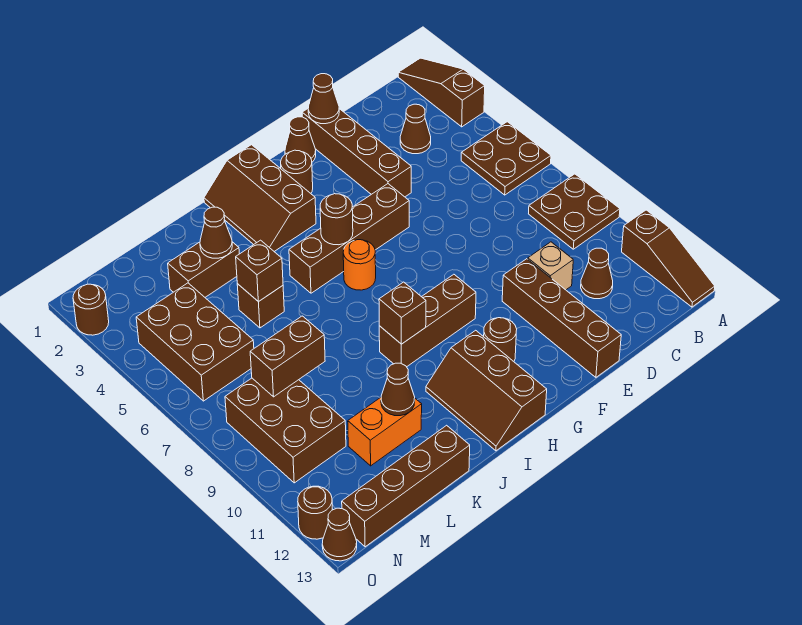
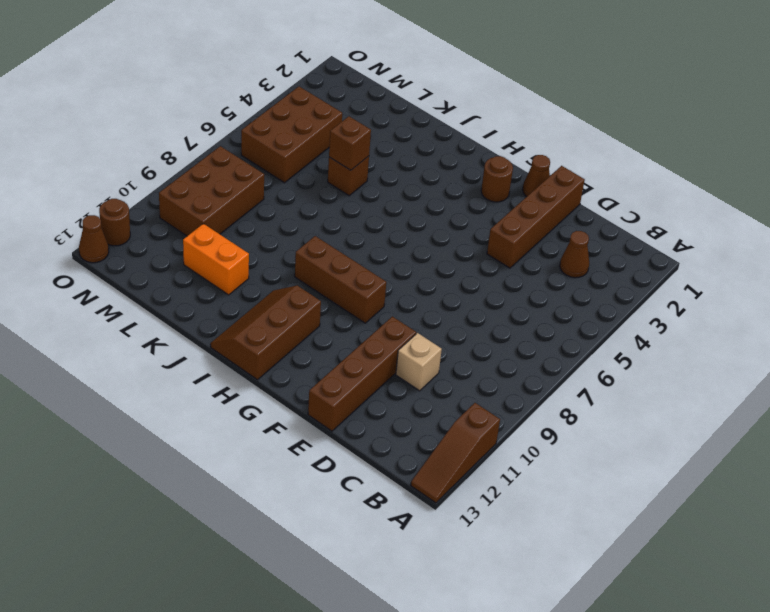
none -> brown 1x3 slope [398,58,485,127]
none -> brown 2x2 plate [461,122,551,195]
none -> brown 2x2 plate [529,174,620,249]
none -> brown 1x1 cone [581,248,613,299]

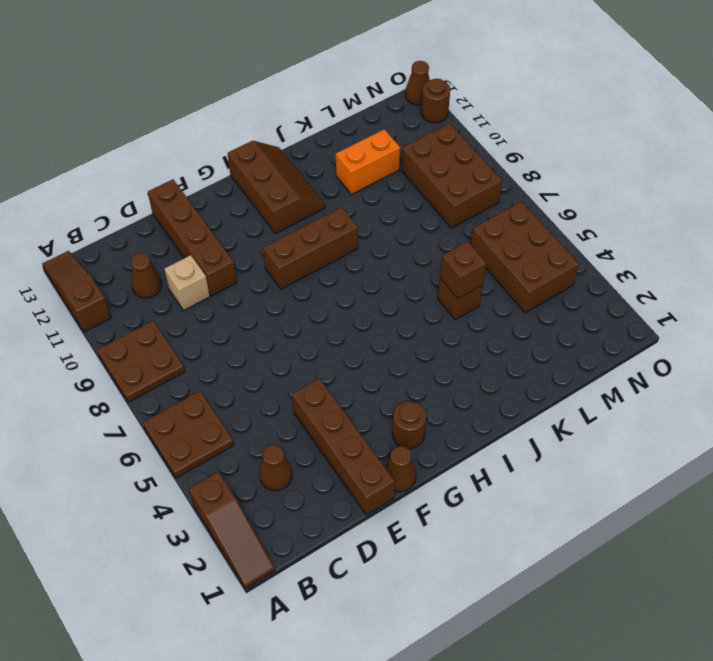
none -> brown 1x4 brick [289,184,409,293]
none -> brown 1x1 round brick [484,318,517,361]
none -> brown 2x3 slope [204,145,316,251]
none -> orange 1x1 round brick [343,240,376,290]

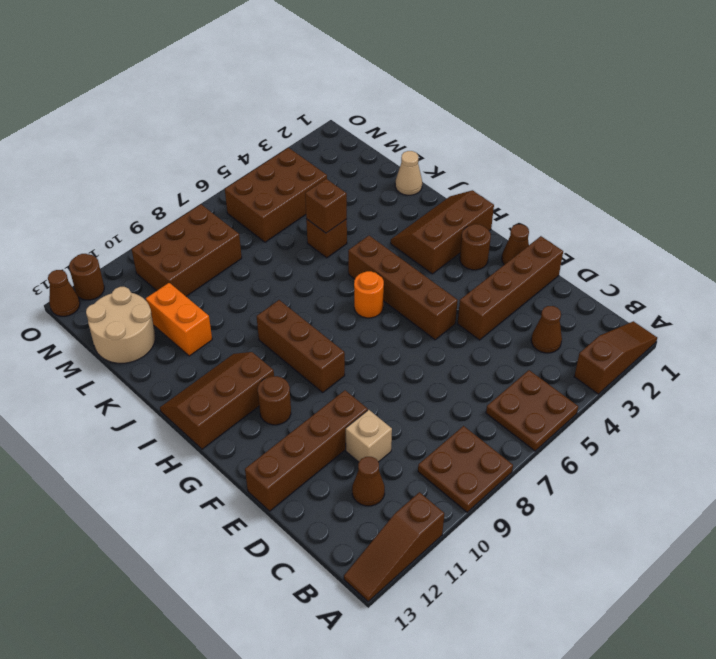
tan 1x1 cone [395,151,422,195] -> none
tan 2x2 round brick [86,287,155,363] -> brown 1x4 brick [342,425,470,547]
none -> brown 1x2 brick [168,242,239,297]
none -> brown 1x1 round brick [73,284,109,335]
none -> brown 1x1 cone [308,74,339,124]
none -> brown 1x1 round brick [320,194,353,245]

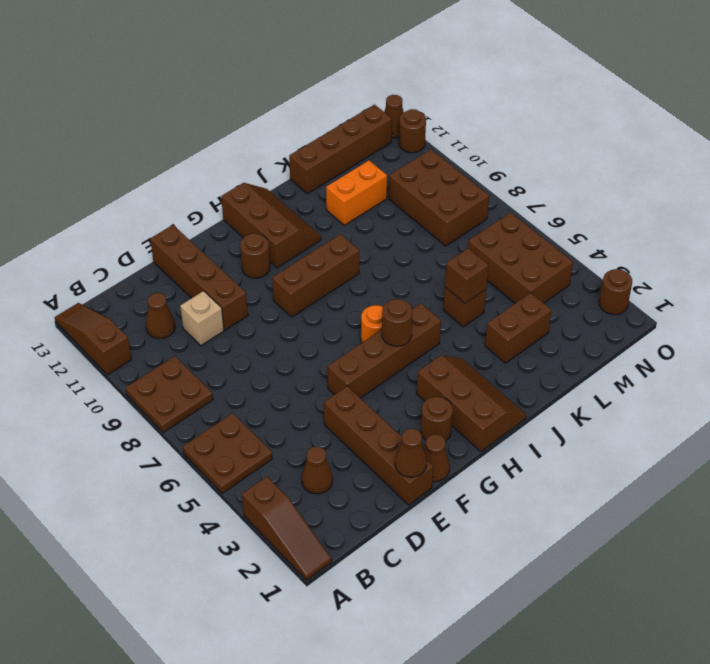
none -> brown 1x1 brick [379,282,426,344]
none -> brown 1x1 cone [200,207,232,258]
none -> brown 1x1 cone [381,363,415,416]
none -> brown 1x2 brick [250,316,325,397]

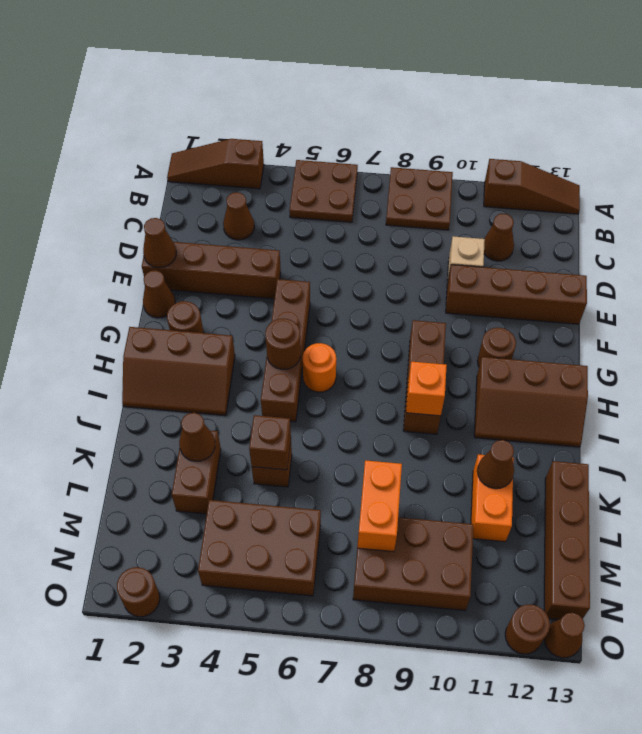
orange 1x1 brick [406,362,447,416] -> brown 1x1 brick [379,282,426,344]
orange 1x2 brick [357,460,402,552] -> brown 1x2 brick [250,316,325,397]

